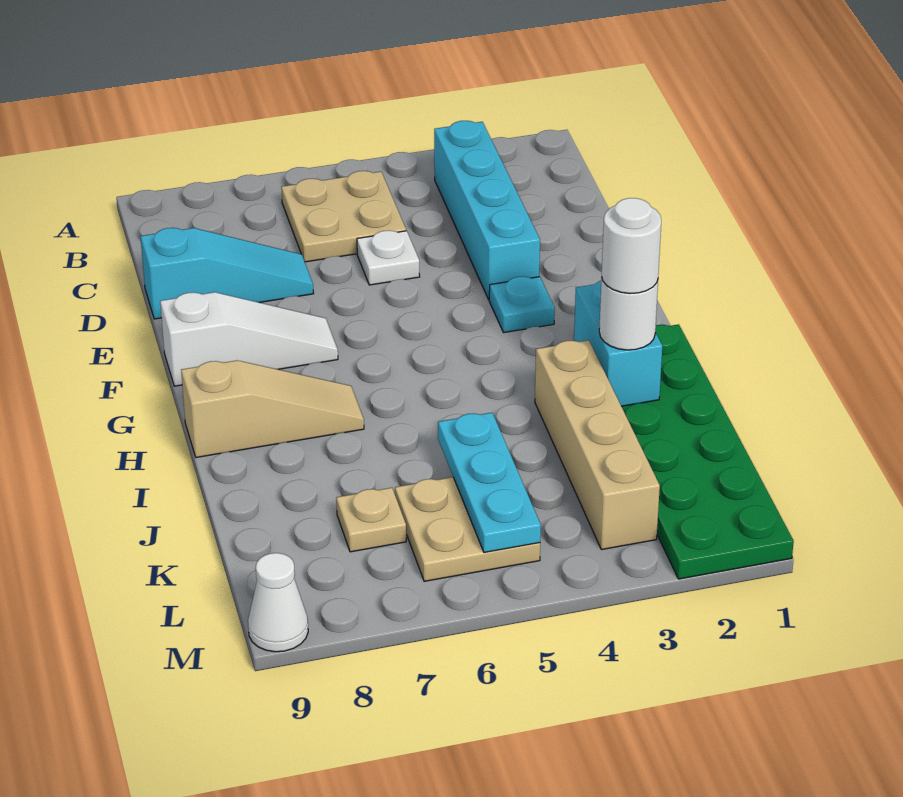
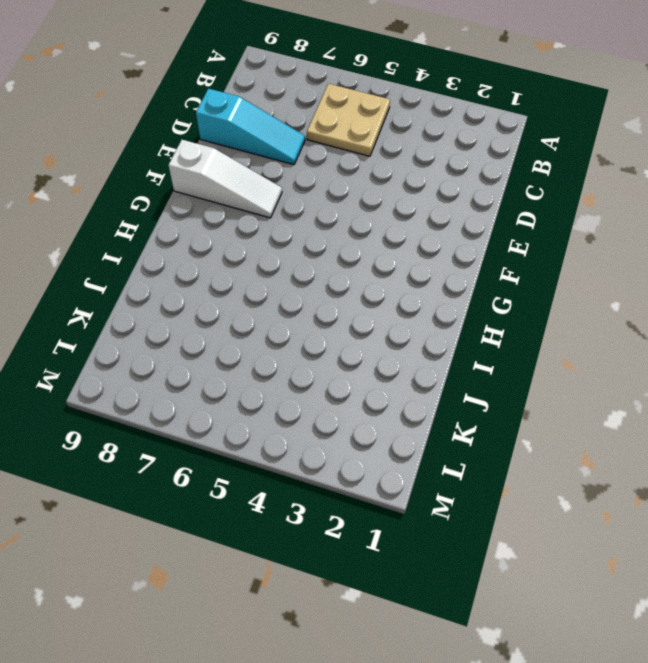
none -> cyan 1x4 brick [434,121,540,299]
none -> white 1x1 plate [357,230,420,285]
none -> cyan 1x1 plate [489,277,555,333]

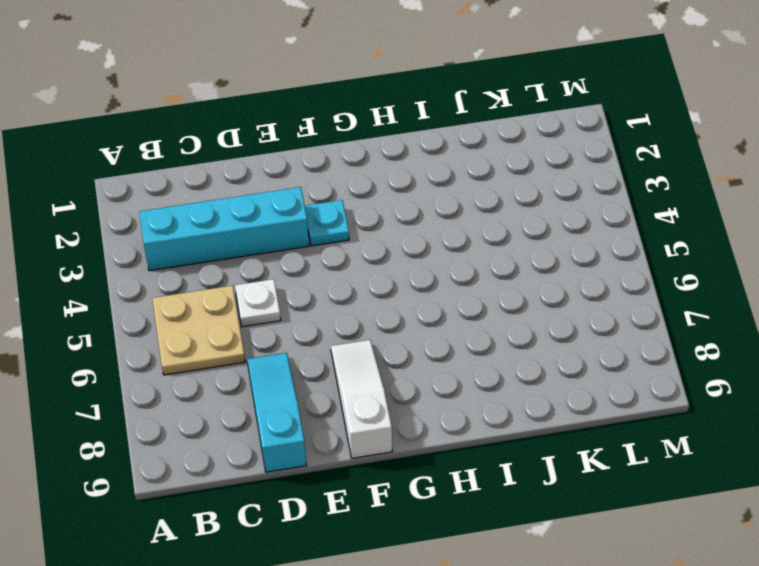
none -> green 2x6 plate [622,324,794,579]
none -> tan 1x3 slope [181,360,364,457]
none -> tan 1x4 brick [535,340,660,550]

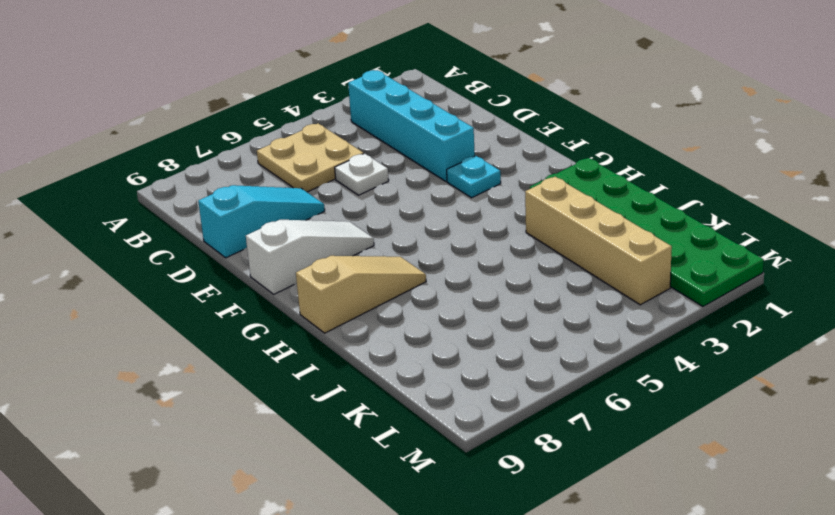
none -> tan 2x2 plate [395,477,540,581]
none -> tan 1x1 plate [336,488,406,552]
none -> white 1x1 cone [248,553,308,652]

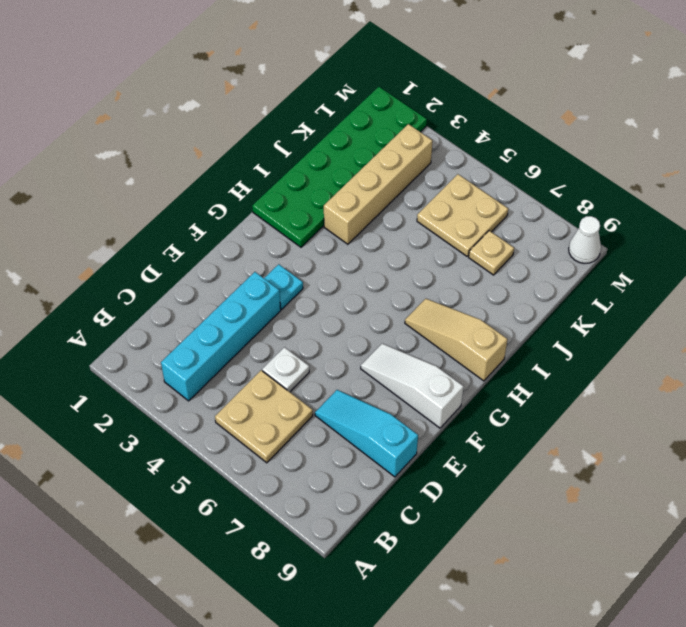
none -> cyan 1x2 brick [574,281,662,406]
none -> cyan 1x3 plate [438,413,541,552]
none -> white 1x1 round brick [599,278,658,350]

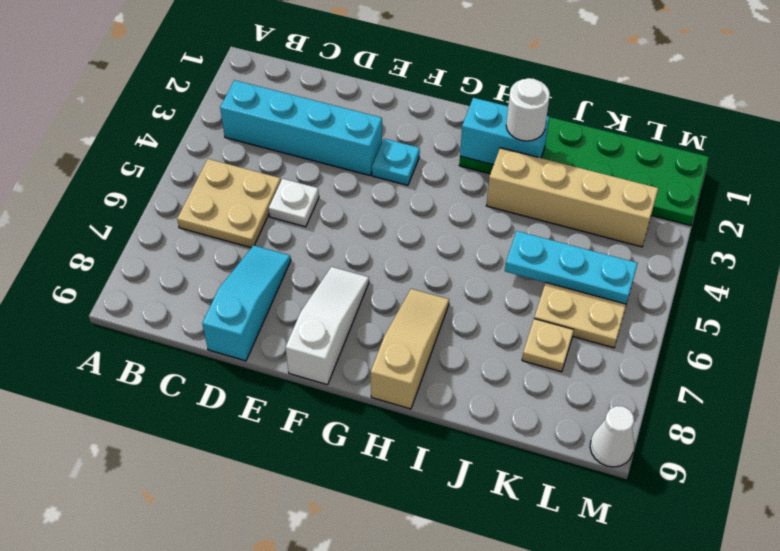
none -> white 1x1 round brick [602,198,661,294]

